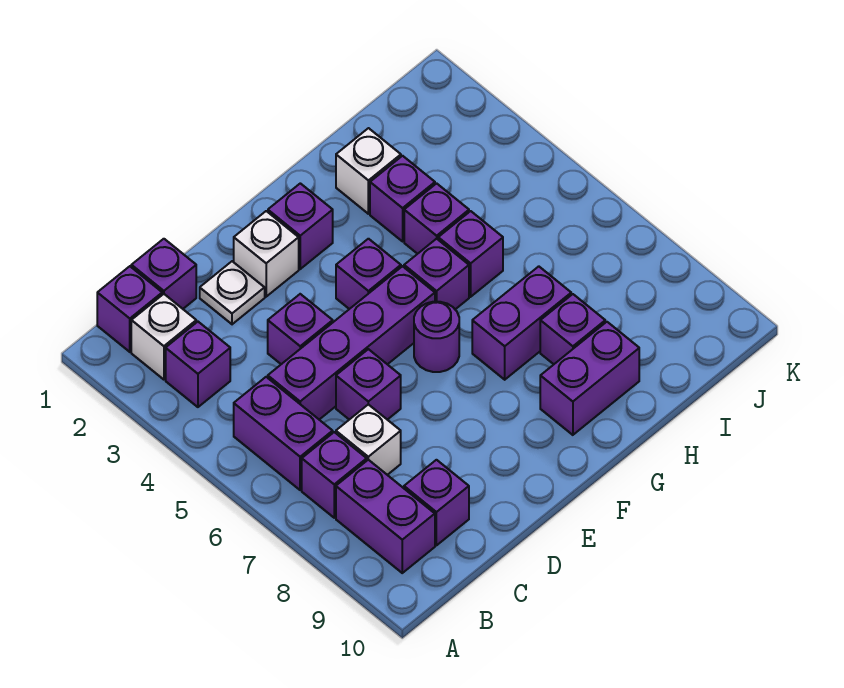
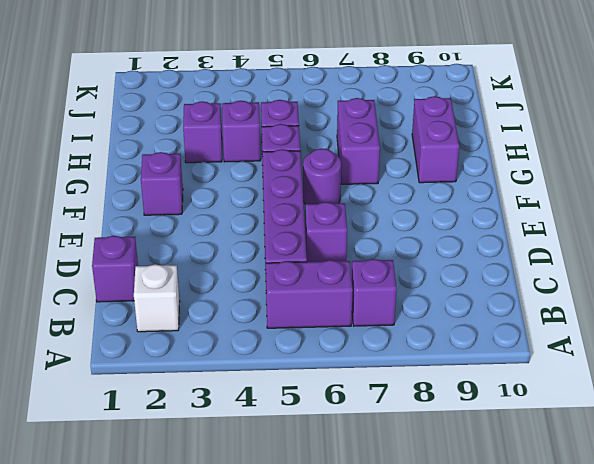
none -> purple 1x1 brick [97,266,162,352]
none -> purple 1x1 brick [166,322,230,407]
none -> purple 1x2 brick [336,460,435,573]

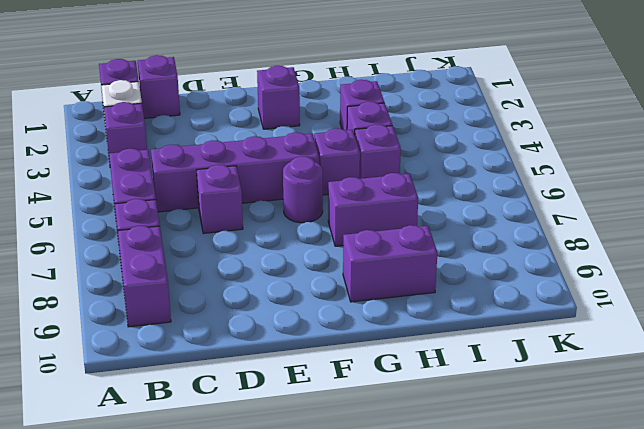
none -> white 1x1 brick [336,404,401,475]
none -> purple 1x1 brick [404,460,469,545]
none -> white 1x1 plate [200,261,265,324]

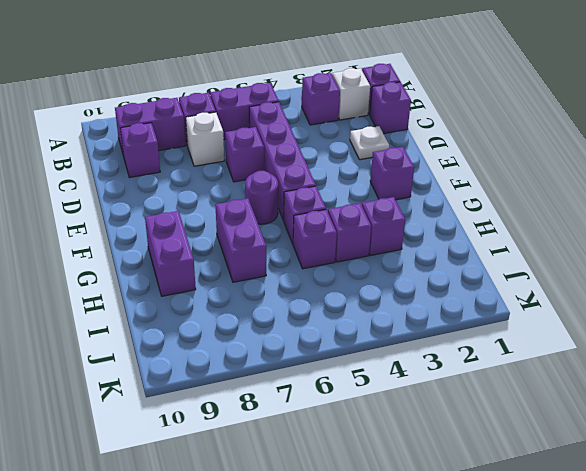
none -> purple 1x1 brick [268,294,333,364]
none -> white 1x1 brick [234,211,299,297]
none -> purple 1x1 brick [336,239,401,309]

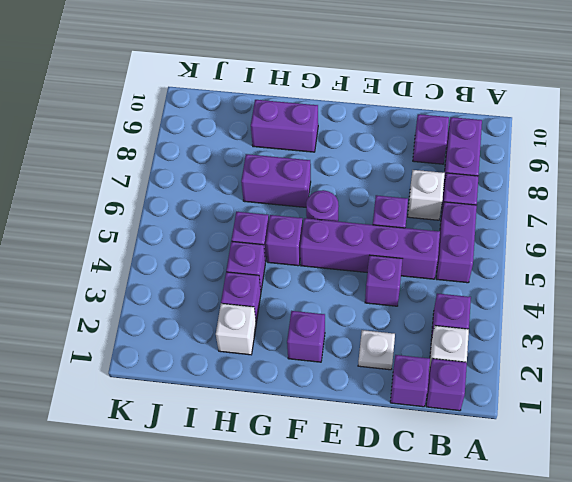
none -> white 1x1 brick [234,211,299,297]
none -> purple 1x1 brick [336,239,401,309]
none -> purple 1x1 brick [540,294,605,364]

